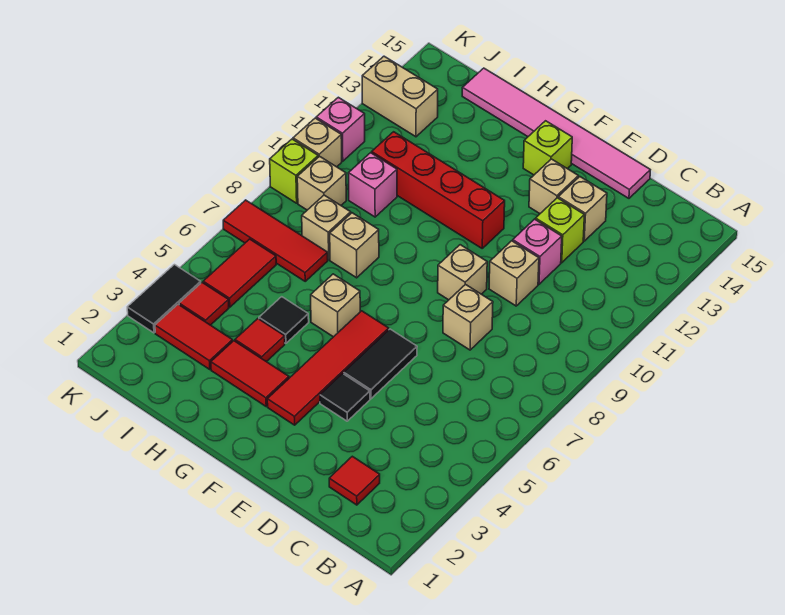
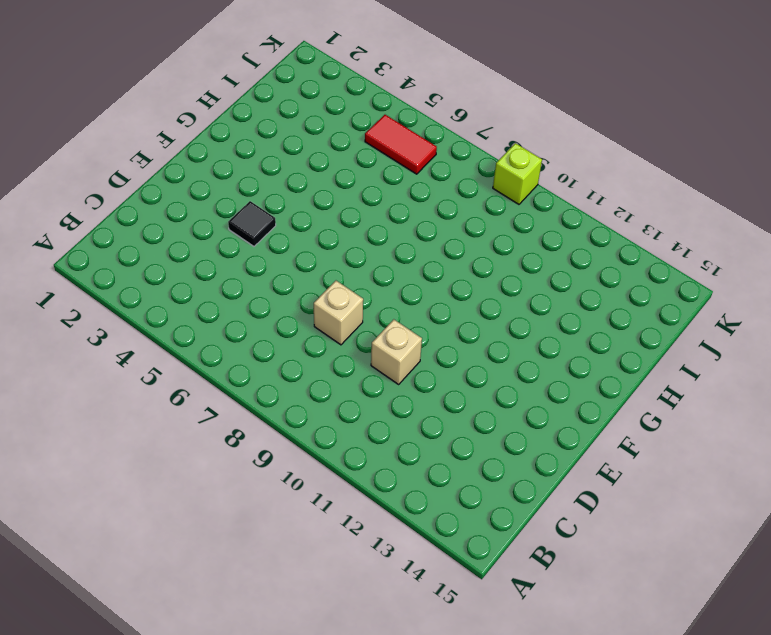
none -> red 1x1 tile [329,456,380,505]
none -> pink 1x1 brick [513,219,562,284]
none -> lime 1x1 brick [536,198,584,263]
none -> tan 1x1 brick [558,177,607,241]

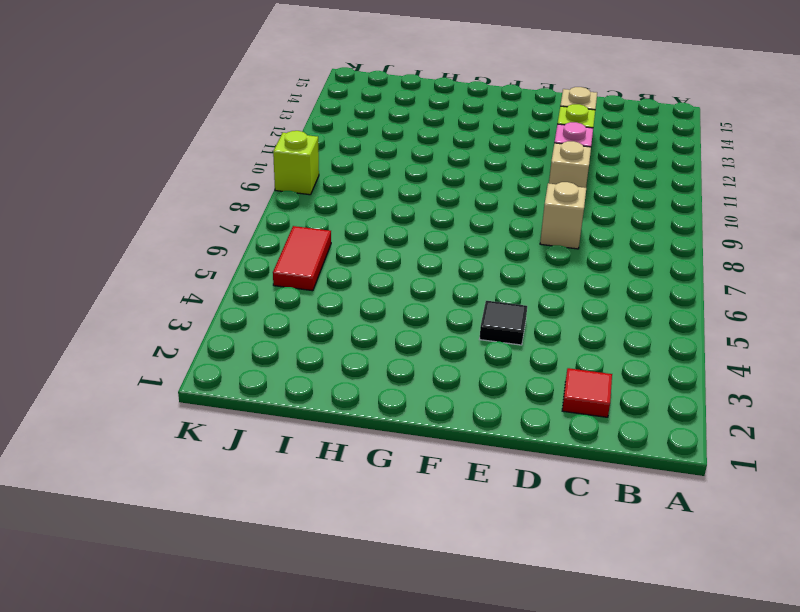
none -> pink 1x6 tile [462,68,650,198]
none -> black 1x2 tile [344,329,417,399]
none -> tan 1x1 brick [438,245,487,300]
none -> tan 1x1 brick [529,159,578,214]

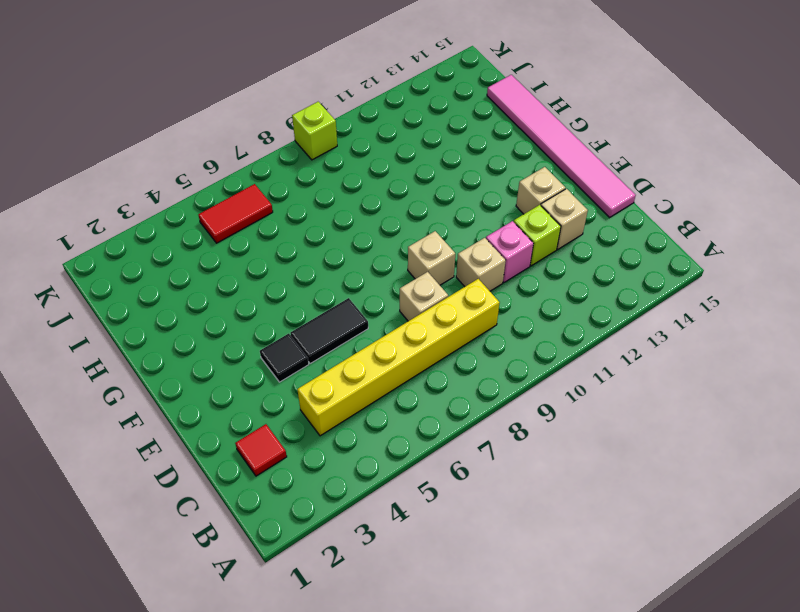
yellow 1x6 brick [297,279,500,436] -> none
none -> red 1x4 tile [267,311,389,425]
none -> red 1x4 brick [372,132,505,248]
none -> lime 1x1 brick [523,121,572,175]
none -> red 1x2 tile [211,341,289,406]

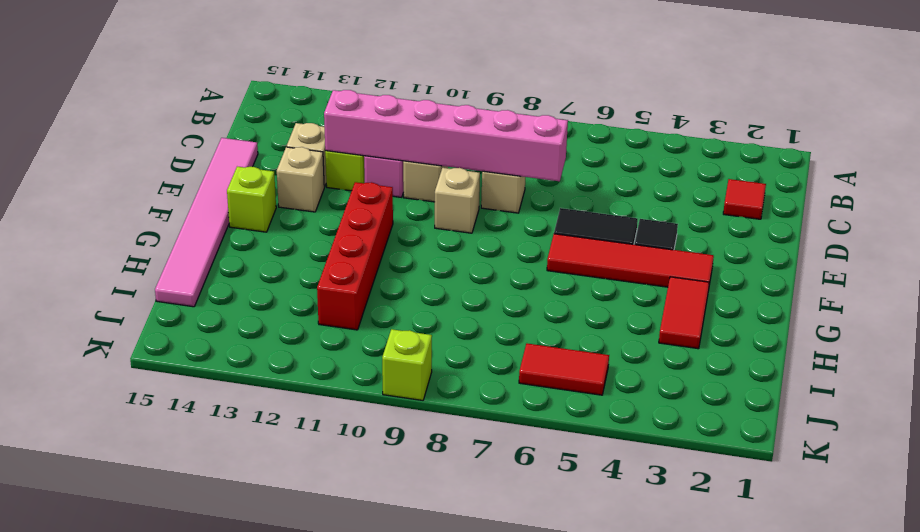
pink 1x6 brick [324,90,568,181] -> none
none -> tan 1x1 brick [311,274,360,337]
none -> red 1x1 tile [235,319,285,362]
none -> black 1x1 tile [259,297,309,343]
none -> tan 1x1 brick [330,213,379,278]

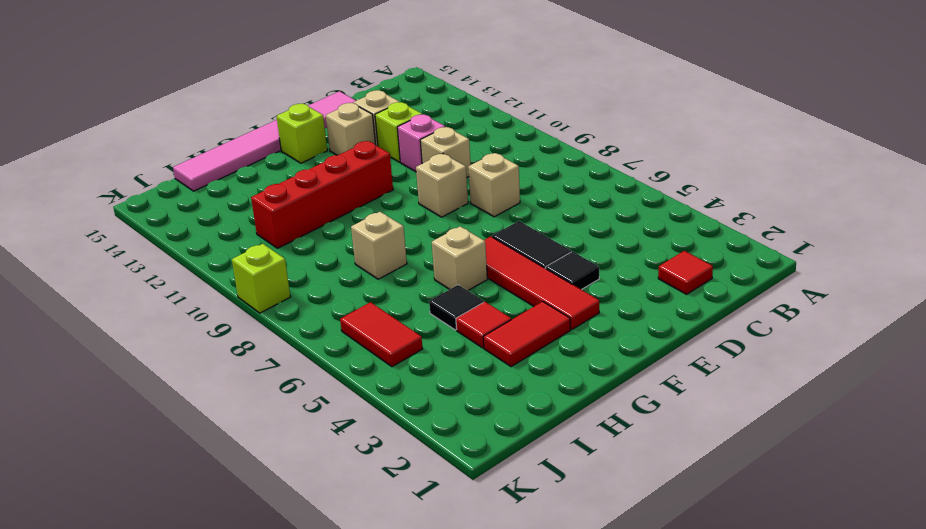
none -> red 1x2 tile [155,304,233,370]
none -> red 1x3 tile [223,200,328,281]
none -> tan 1x1 brick [302,195,351,260]
none -> pink 1x1 brick [348,153,397,217]

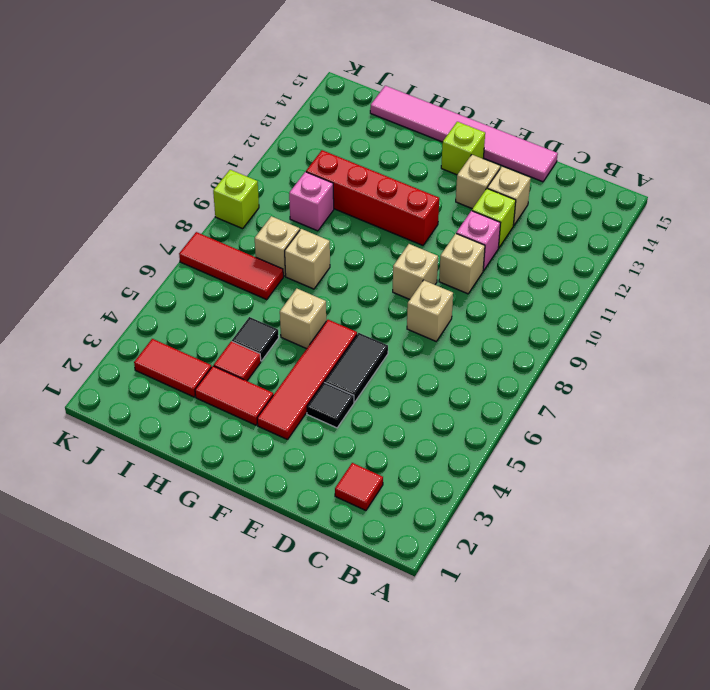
none -> red 1x1 tile [179,283,229,325]
none -> red 1x2 tile [203,239,276,307]
none -> tan 1x1 brick [297,156,346,210]
none -> tan 1x2 brick [362,56,438,137]

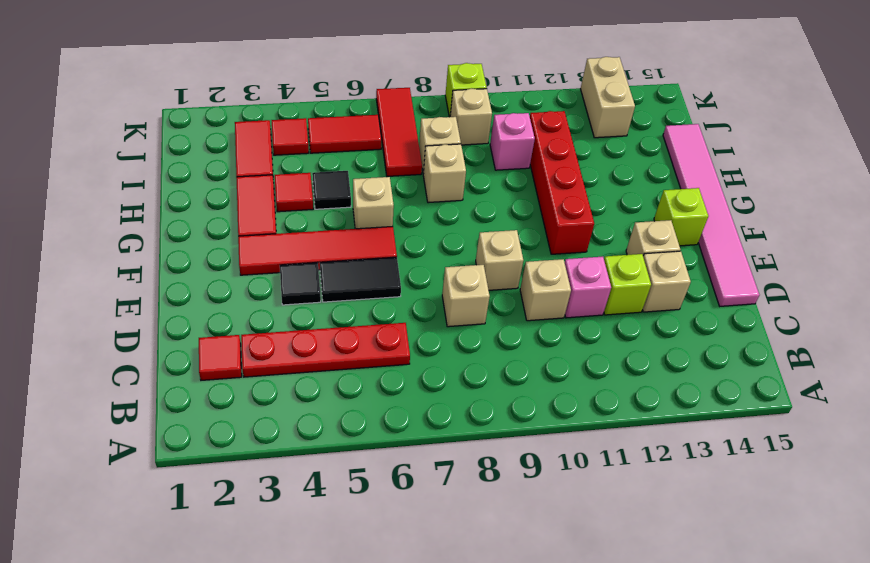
red 1x4 plate [241,323,410,377] -> none
none -> black 1x2 tile [127,265,201,333]
none -> tan 1x1 brick [293,118,342,167]
none -> pink 1x1 brick [316,97,365,161]

